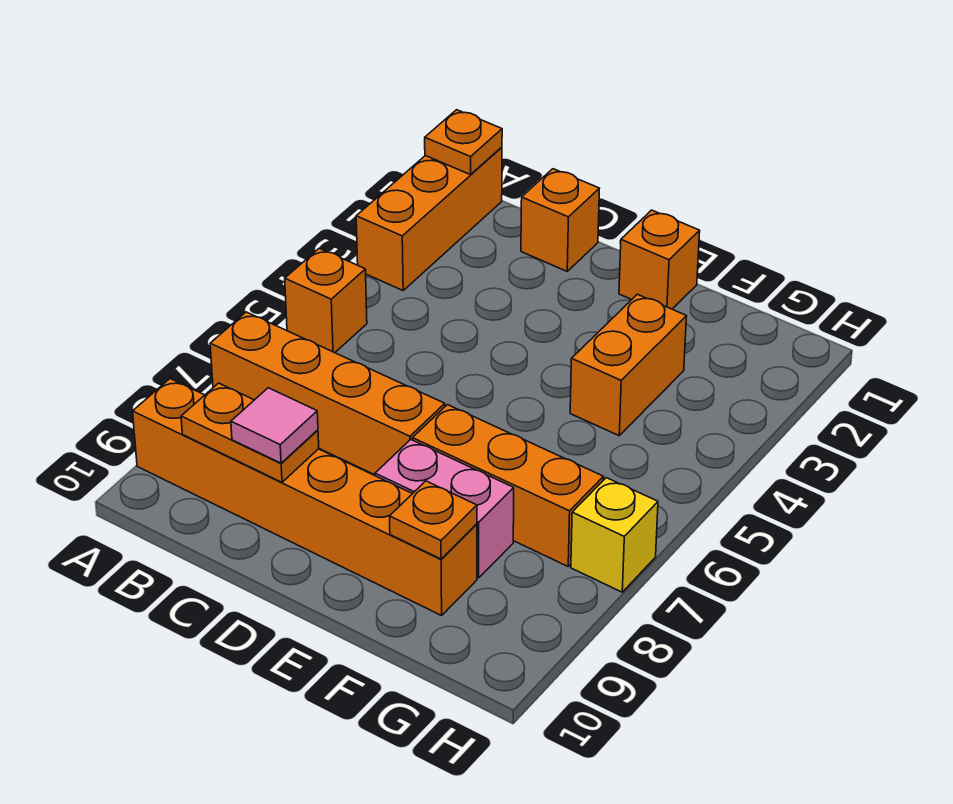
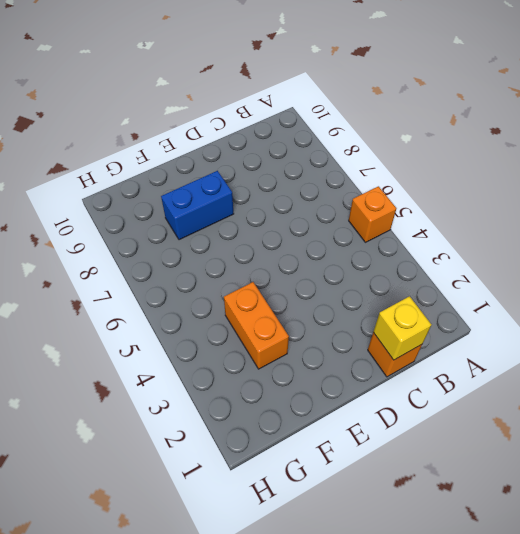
yellow 1x1 brick [373,296,432,360] -> yellow 1x1 brick moved to [571,478,658,592]
blue 1x2 brick [161,171,233,240] -> pink 1x2 brick [375,439,514,578]
none -> orange 1x3 brick [356,147,502,290]
none -> orange 1x4 brick [210,312,445,475]
none -> orange 1x6 brick [133,379,477,615]

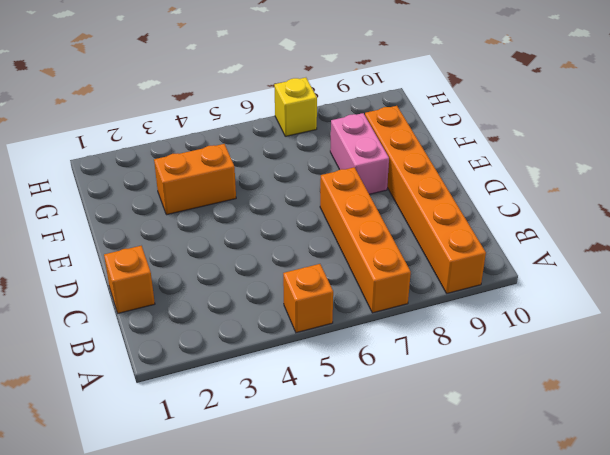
none -> orange 1x3 brick [356,147,502,290]
none -> orange 1x1 brick [619,210,700,309]
none -> orange 1x3 brick [412,405,604,566]

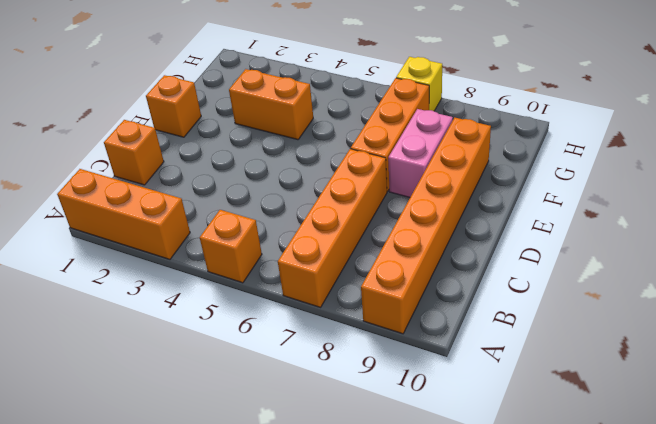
none -> orange 1x1 plate [425,110,502,175]
none -> orange 1x2 plate [181,383,319,482]
none -> orange 1x1 plate [390,481,477,559]

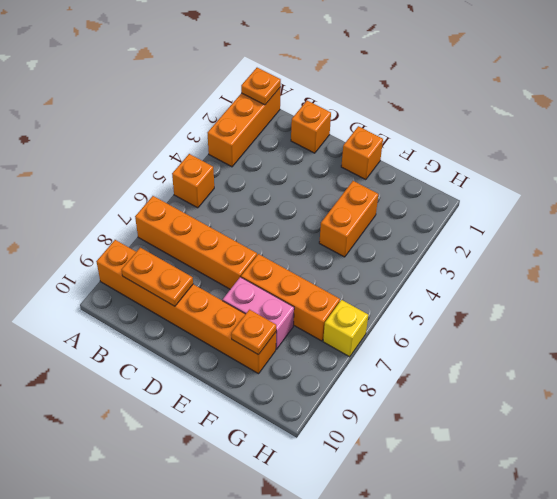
none -> pink 1x1 tile [231,388,318,463]

